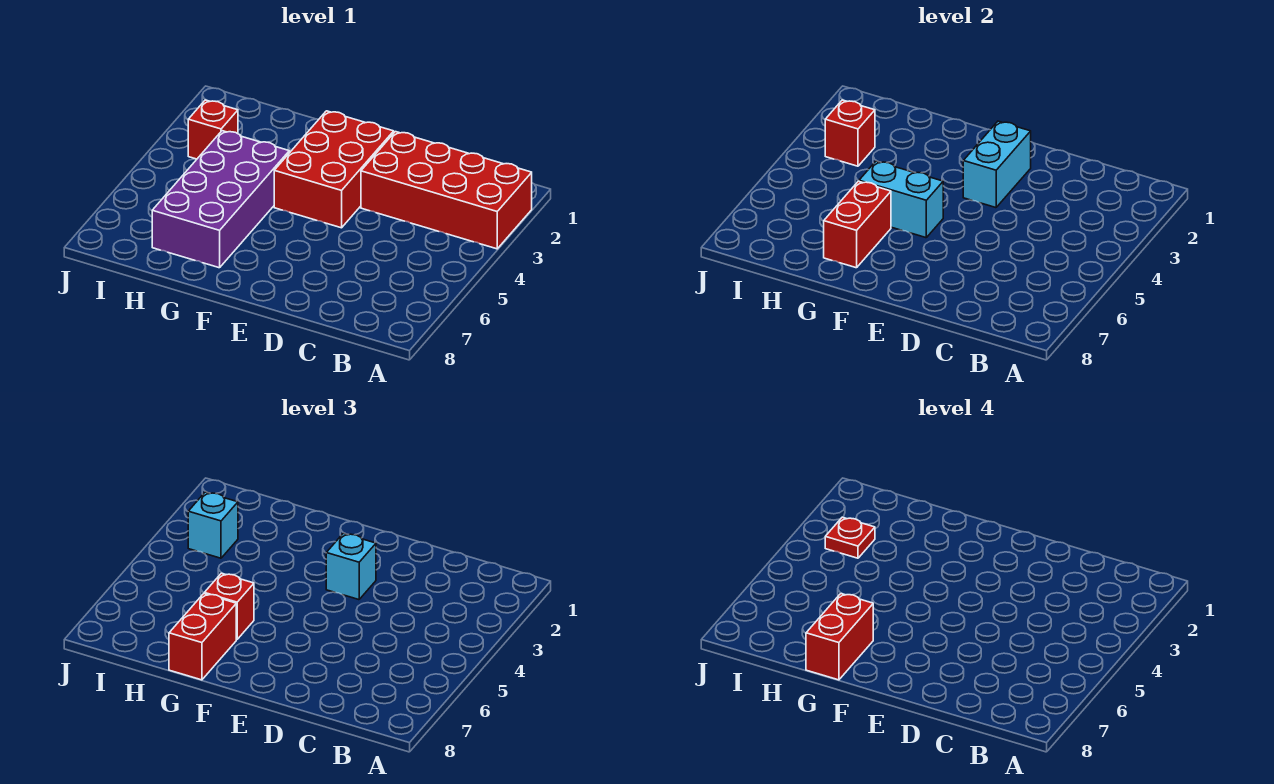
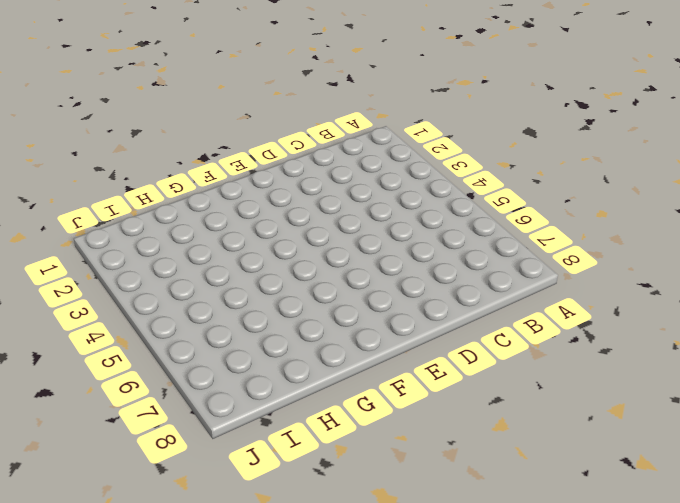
none -> red 2x4 brick [361,132,532,249]
none -> red 2x3 brick [274,111,394,228]
none -> purple 2x4 brick [152,131,289,268]

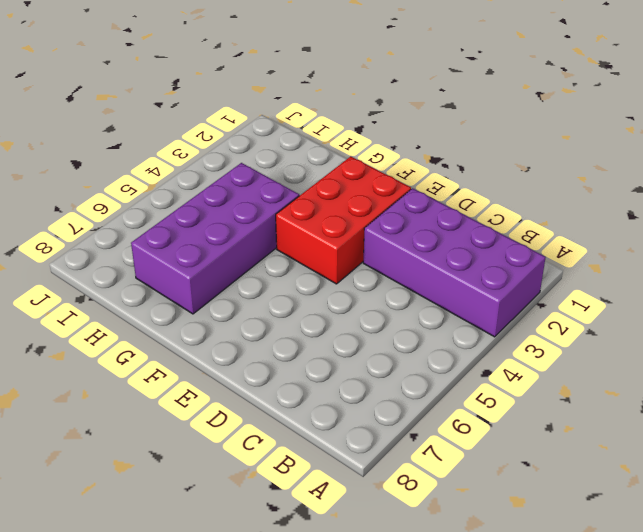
purple 2x4 brick [363,188,546,337] -> red 2x4 brick [361,132,532,249]
none -> red 1x1 brick [188,100,238,159]
none -> cyan 1x2 brick [963,121,1031,208]
none -> cyan 1x2 brick [859,161,943,238]

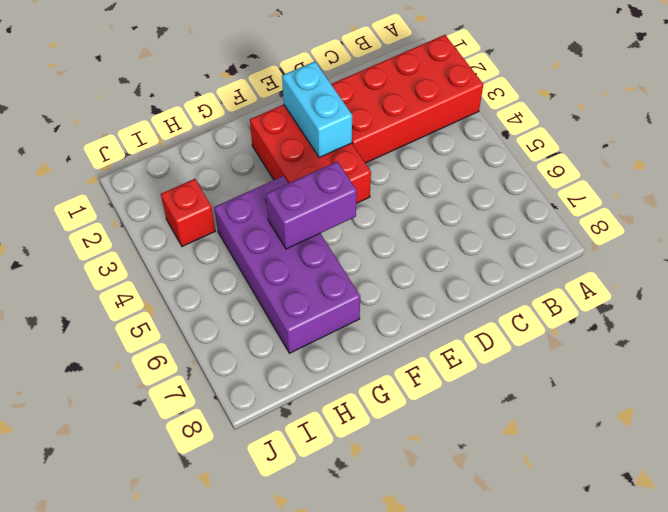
purple 1x2 brick [266,162,357,249] -> cyan 1x2 brick [859,161,943,238]
none -> red 1x2 brick [824,181,891,268]
none -> red 1x1 brick [825,100,875,166]
none -> cyan 1x1 brick [326,533,376,600]

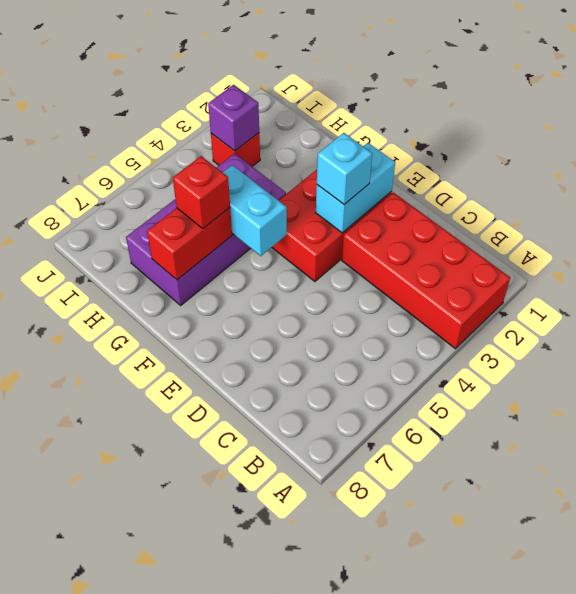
purple 1x1 brick [208,85,259,151] -> red 1x1 brick [825,100,875,166]
none -> red 1x2 brick [169,594,236,680]
none -> cyan 1x1 brick [188,492,238,558]
none -> red 1x2 brick [806,594,873,680]

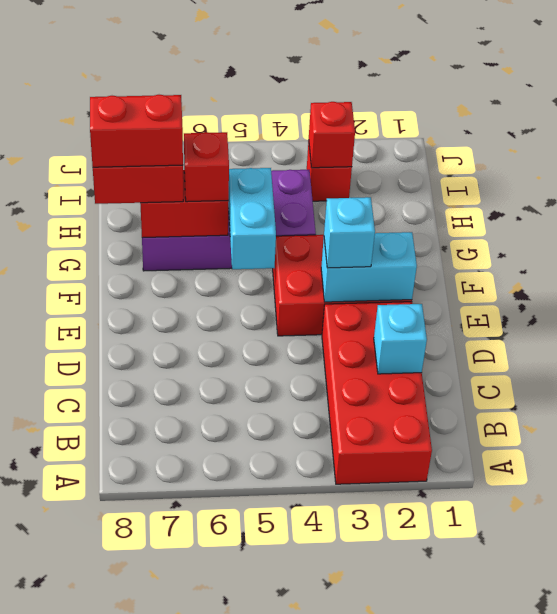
cyan 1x1 brick [374,304,427,374] -> cyan 1x1 brick moved to [188,492,238,558]
none -> red 1x1 plate [825,517,875,558]

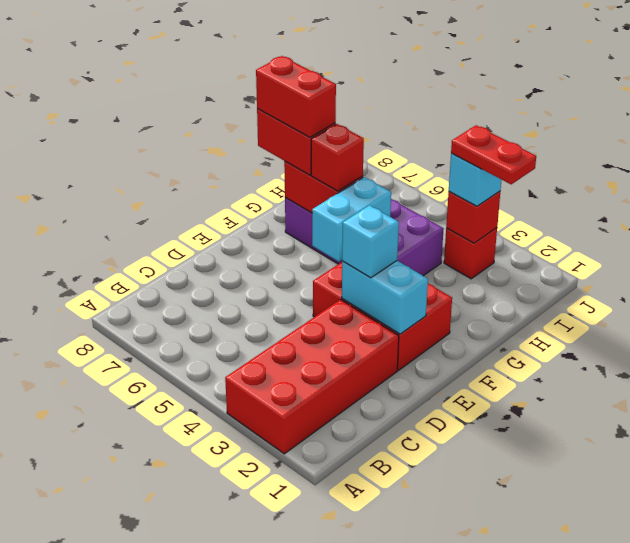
red 1x2 plate [451,125,536,184] -> red 1x1 plate [825,517,875,558]

